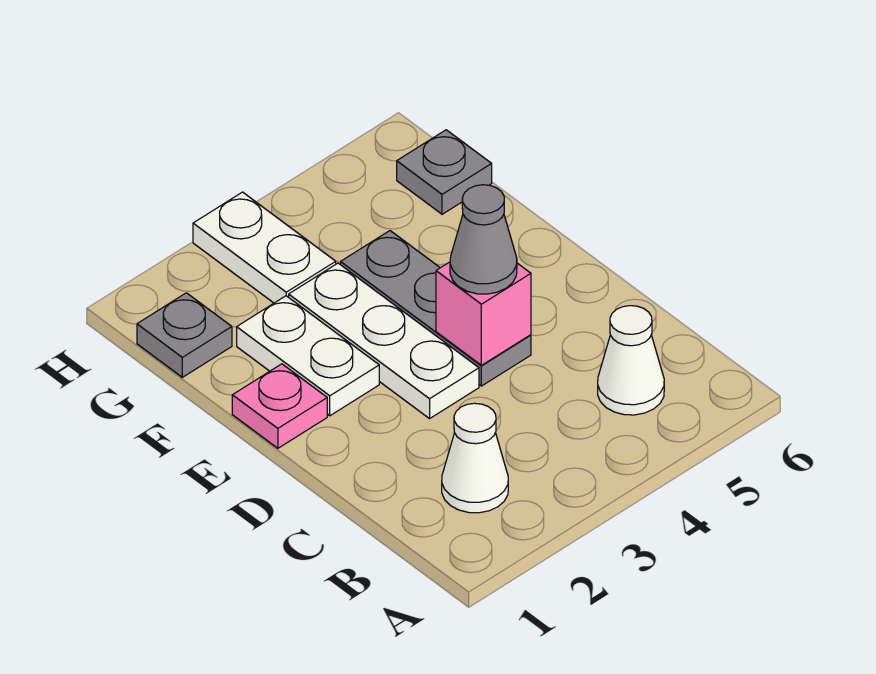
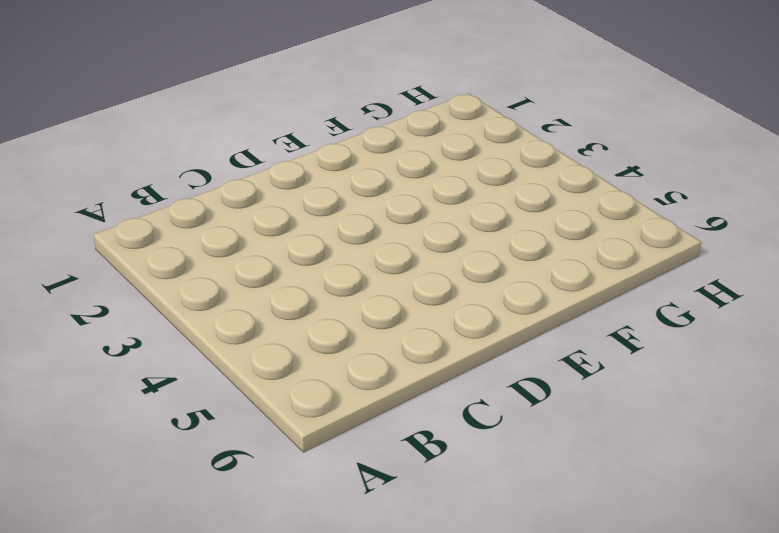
none -> white 1x1 cone [442,403,508,513]
none -> white 1x1 cone [598,306,664,415]

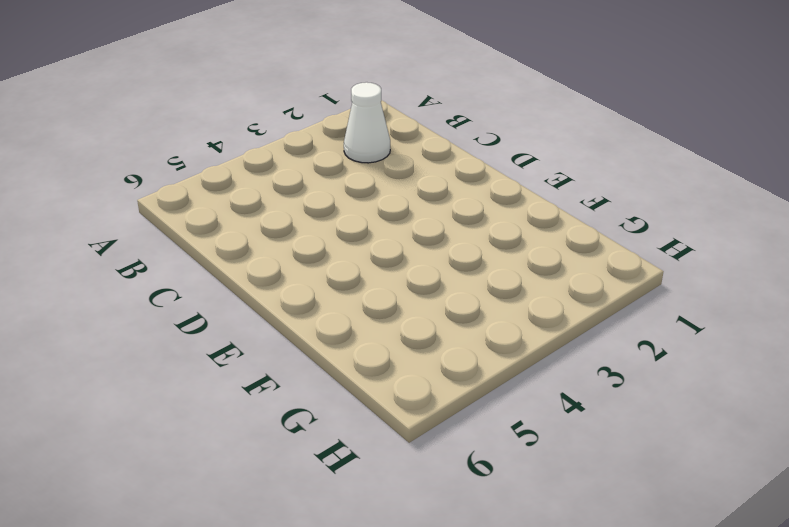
none -> white 1x1 cone [598,306,664,415]
none -> white 1x3 plate [289,263,479,419]

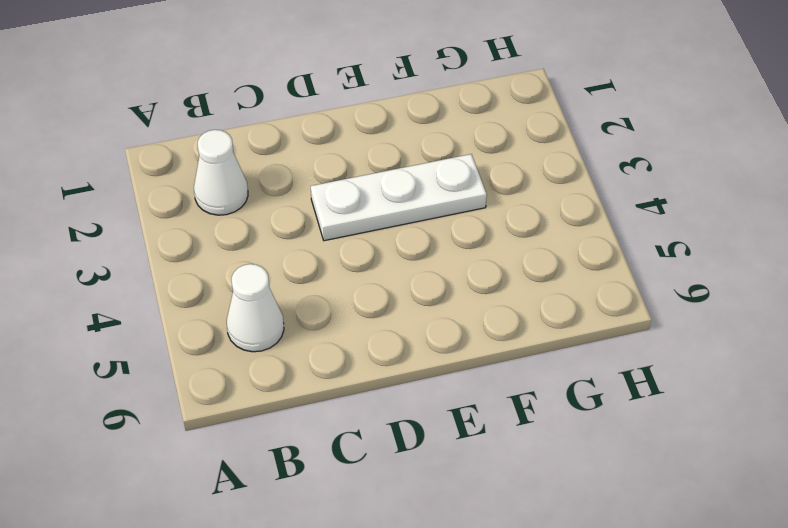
none -> grey 1x3 plate [341,231,531,386]
none -> pink 1x1 plate [232,364,327,448]

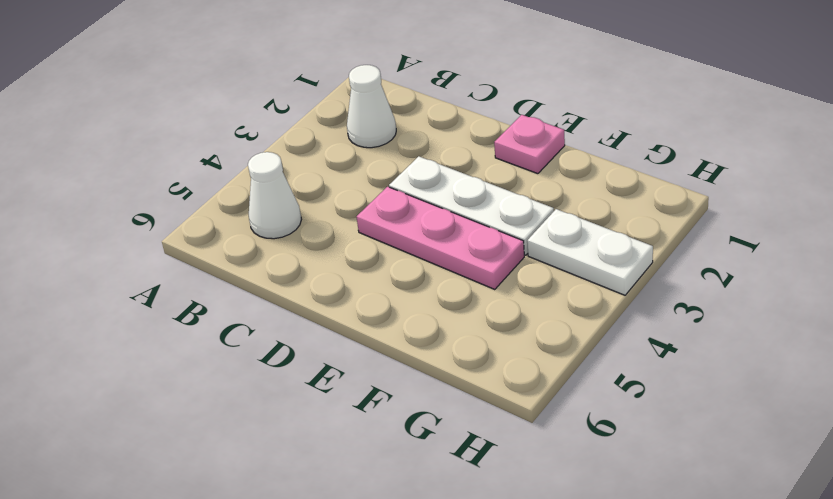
pink 1x3 plate [357,187,524,290] -> grey 1x3 plate [341,231,531,386]
none -> white 1x2 plate [237,296,379,416]
none -> grey 1x1 plate [137,293,232,377]

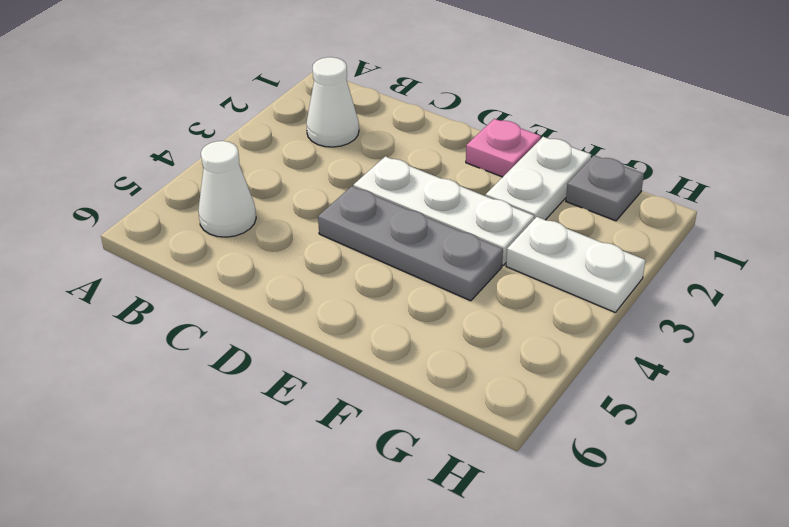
white 1x2 plate [486,137,591,220] -> white 1x2 plate turned to [237,296,379,416]
none -> grey 1x1 plate [397,130,492,214]
none -> pink 1x1 brick [436,262,531,365]

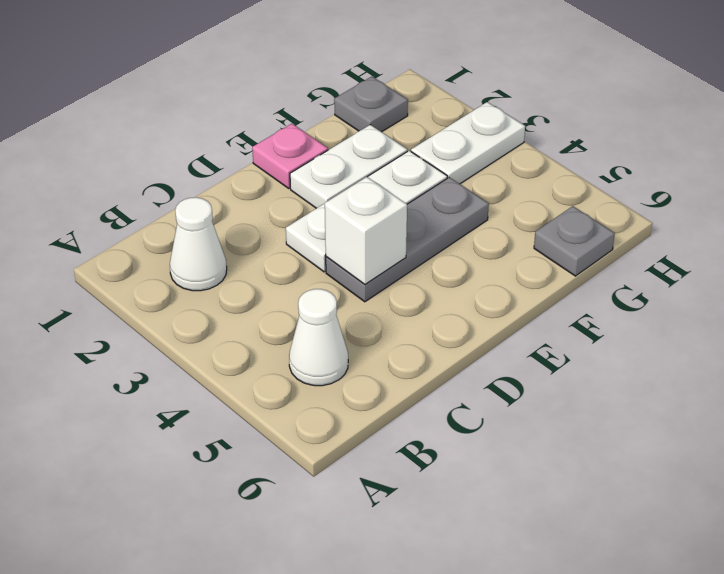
white 1x1 brick [325,177,407,284] -> pink 1x1 brick [436,262,531,365]
none -> grey 1x1 cone [450,185,517,294]

